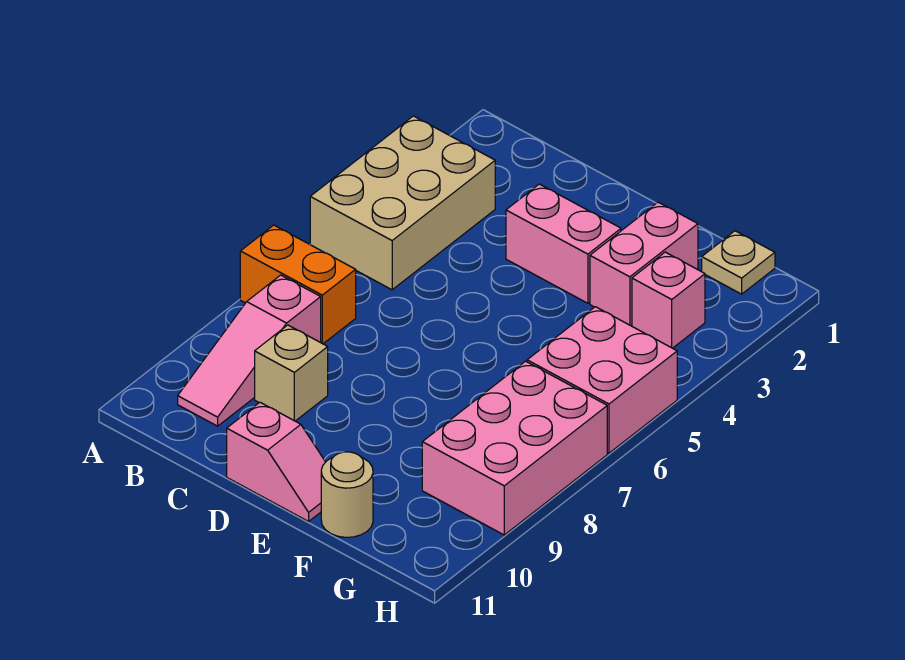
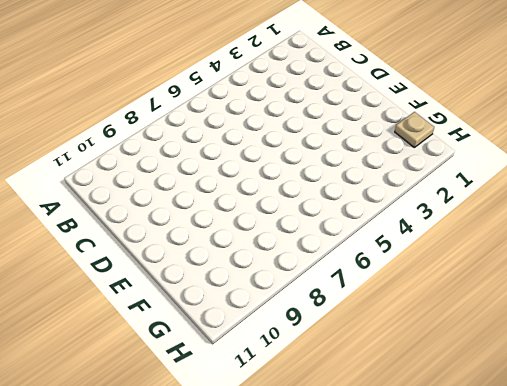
none -> tan 2x3 brick [310,116,495,290]
none -> orange 1x2 brick [240,225,356,344]
none -> pink 1x3 slope [178,275,321,426]

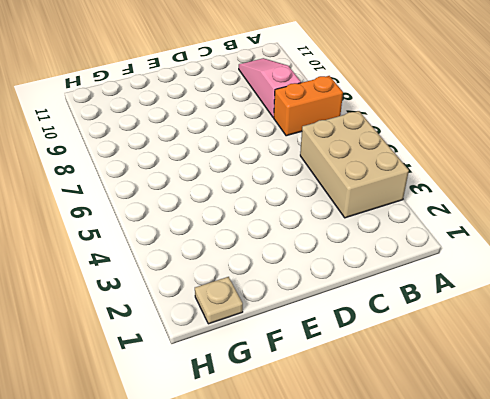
none -> tan 1x1 brick [255,325,328,421]
none -> pink 1x2 brick [506,184,621,303]
none -> pink 1x2 slope [227,402,325,521]

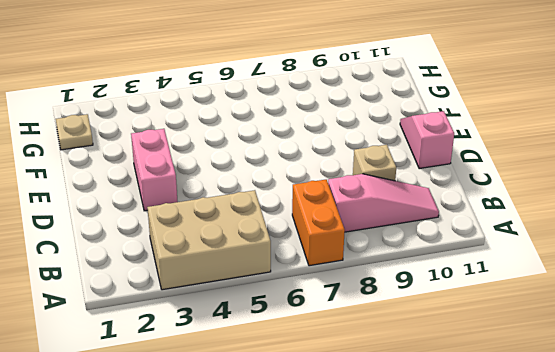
none -> pink 1x2 brick [590,202,698,326]
none -> tan 1x1 round brick [321,452,373,537]
none -> pink 1x1 brick [632,252,705,348]

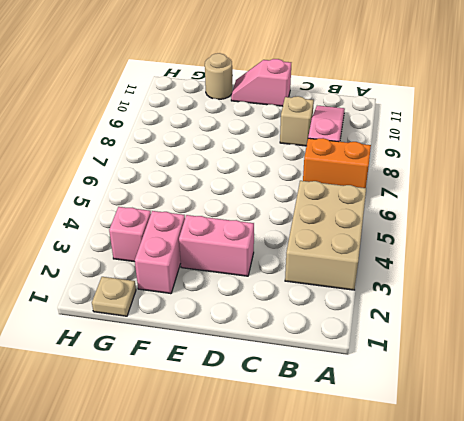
none -> pink 2x2 brick [527,307,677,453]
none -> pink 2x3 brick [422,361,607,535]

